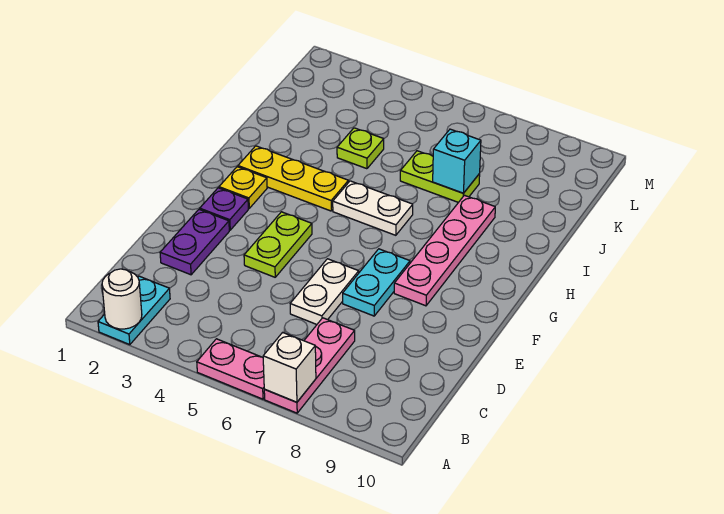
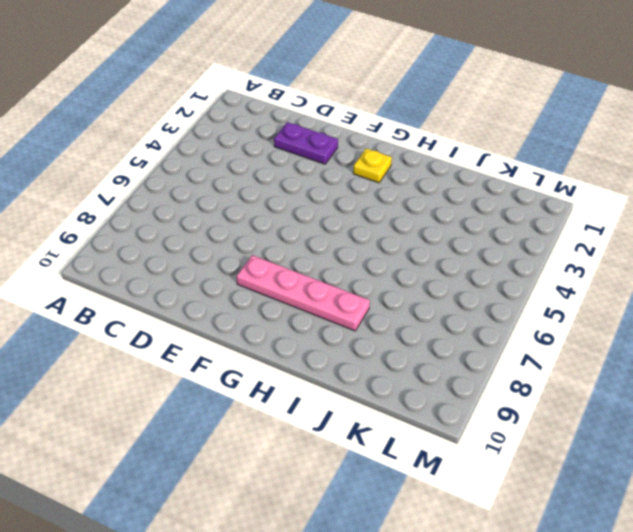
none -> cyan 1x2 plate [98,276,170,345]
none -> pink 1x2 plate [197,339,265,399]
none -> pink 1x3 plate [264,318,355,413]

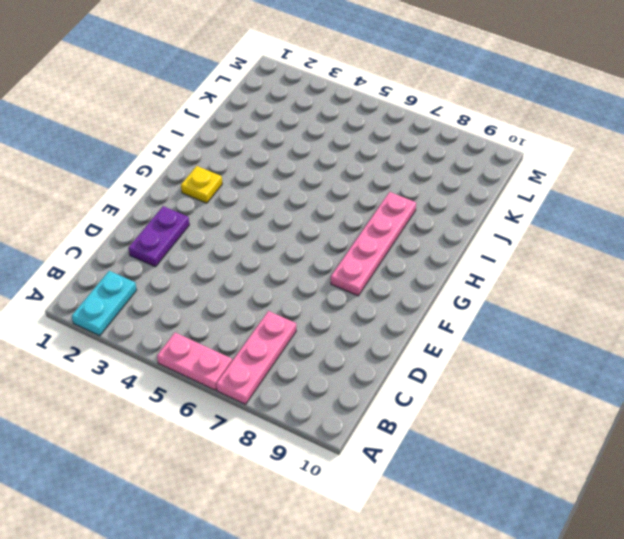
none -> white 1x2 plate [290,259,359,324]
none -> lime 1x2 plate [244,212,312,277]
none -> cyan 1x2 plate [343,249,410,316]

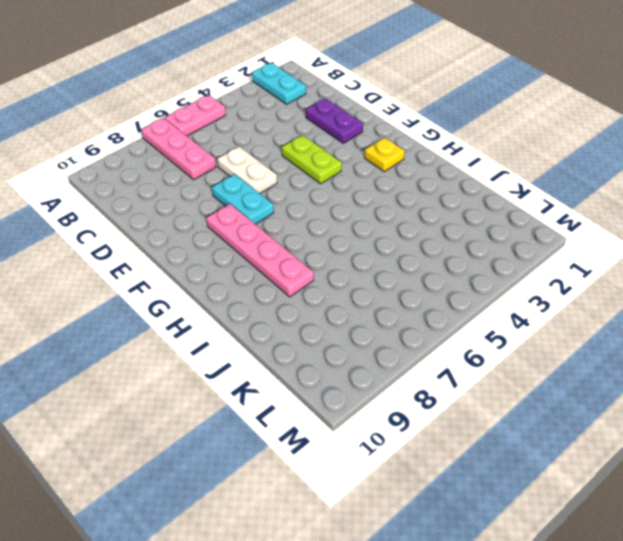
none -> purple 1x1 plate [200,188,248,230]
none -> yellow 1x3 plate [238,146,348,211]
none -> white 1x2 plate [333,181,413,235]

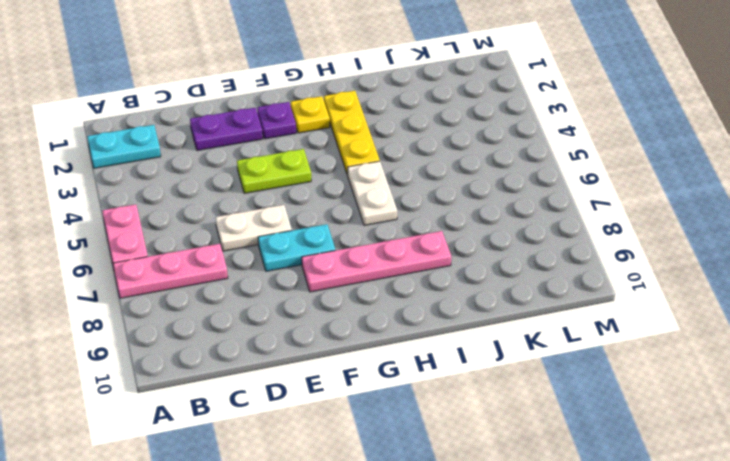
none -> lime 1x1 plate [337,128,384,169]
none -> lime 1x2 plate [400,151,480,202]
none -> white 1x1 round brick [102,269,142,329]

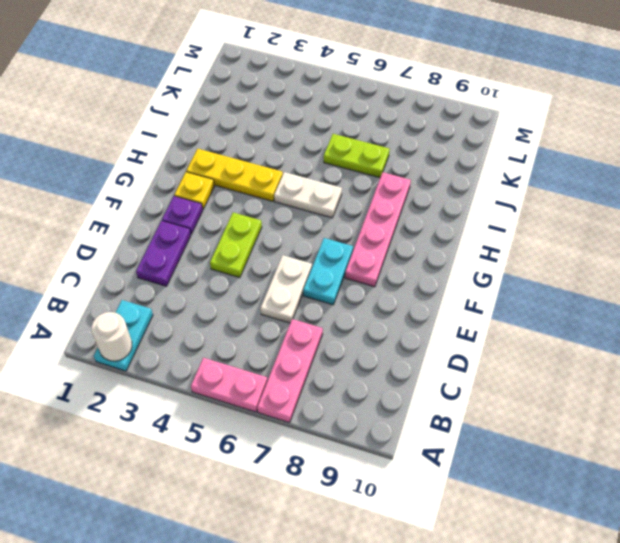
none -> lime 1x1 plate [337,128,384,169]
none -> white 1x1 brick [263,332,316,402]
none -> cyan 1x1 brick [433,129,481,193]

